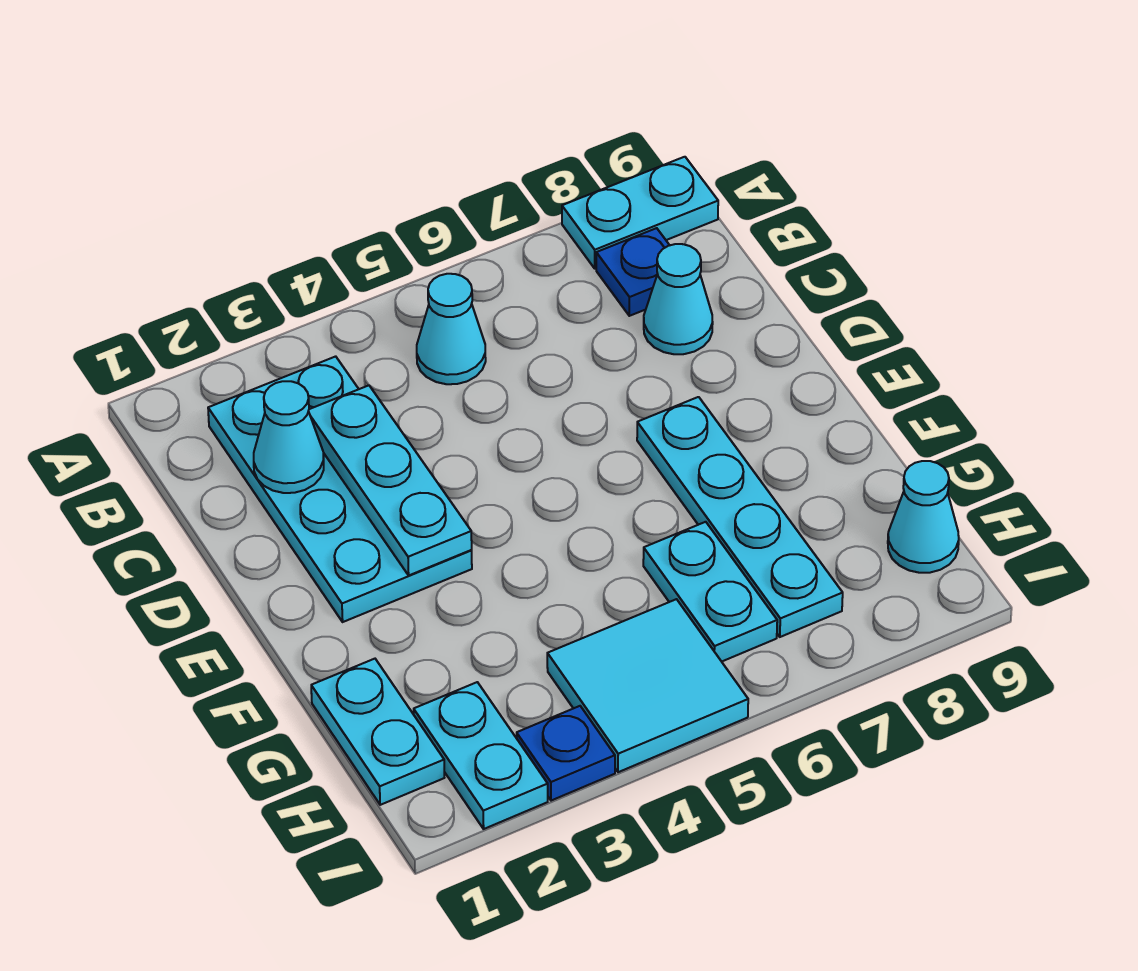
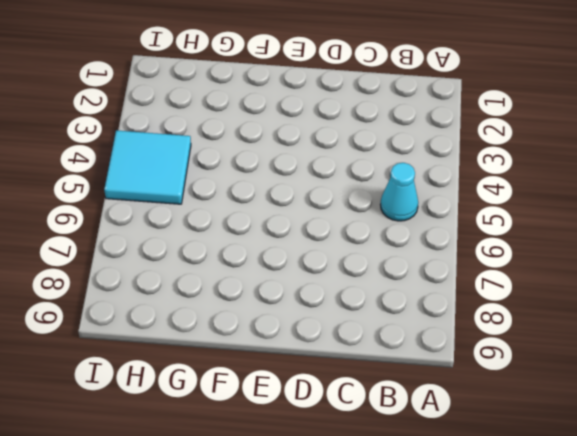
none -> cyan 1x2 plate [562,157,718,269]
none -> cyan 2x4 plate [208,356,472,622]
none -> blue 1x1 plate [596,228,670,316]

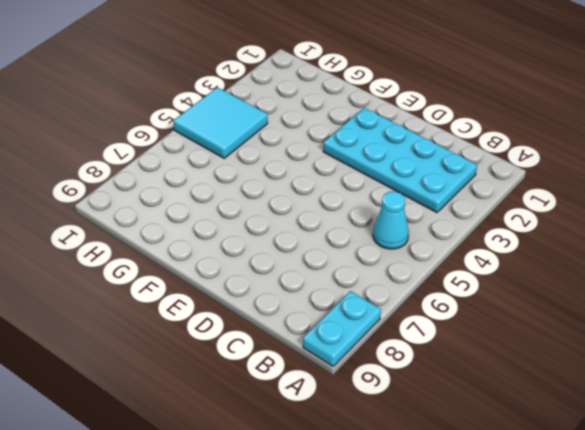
none -> blue 1x1 plate [596,228,670,316]
none -> cyan 1x1 cone [644,244,713,354]
none -> cyan 1x4 plate [637,397,843,637]

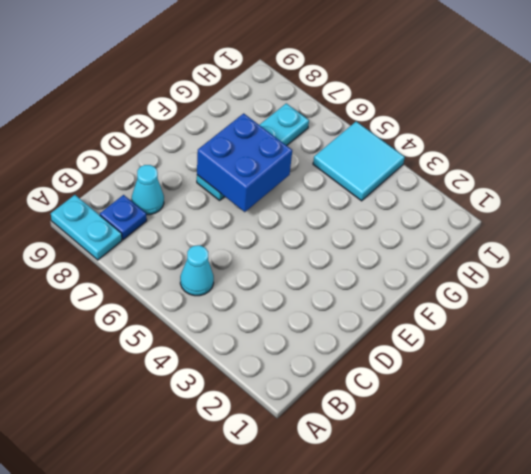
blue 2x2 brick [197,113,292,212] -> none
none -> cyan 2x4 plate [208,356,472,622]
none -> cyan 1x2 plate [311,659,444,805]
none -> cyan 1x2 plate [643,522,777,662]

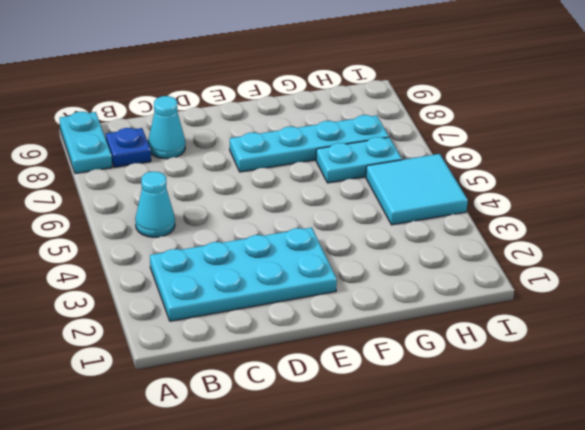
none -> cyan 1x2 plate [311,659,444,805]
none -> cyan 1x2 plate [414,682,548,829]
none -> cyan 1x1 cone [888,461,959,573]

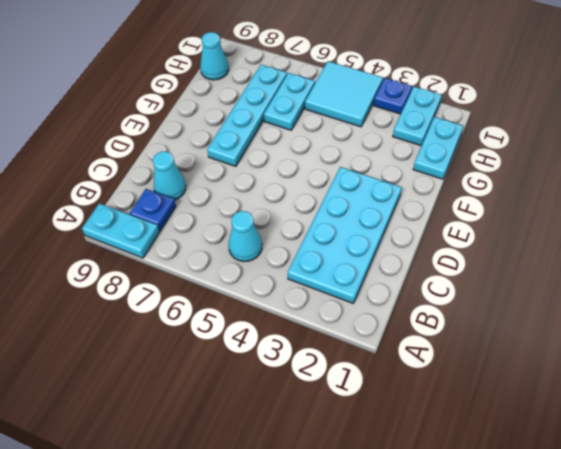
none -> cyan 1x1 cone [254,381,324,493]
none -> cyan 1x3 plate [309,385,472,575]

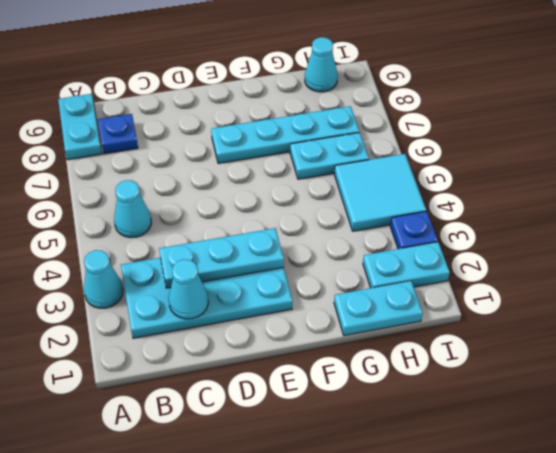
cyan 1x1 cone [84,250,123,308] -> cyan 1x1 cone moved to [644,244,713,354]

